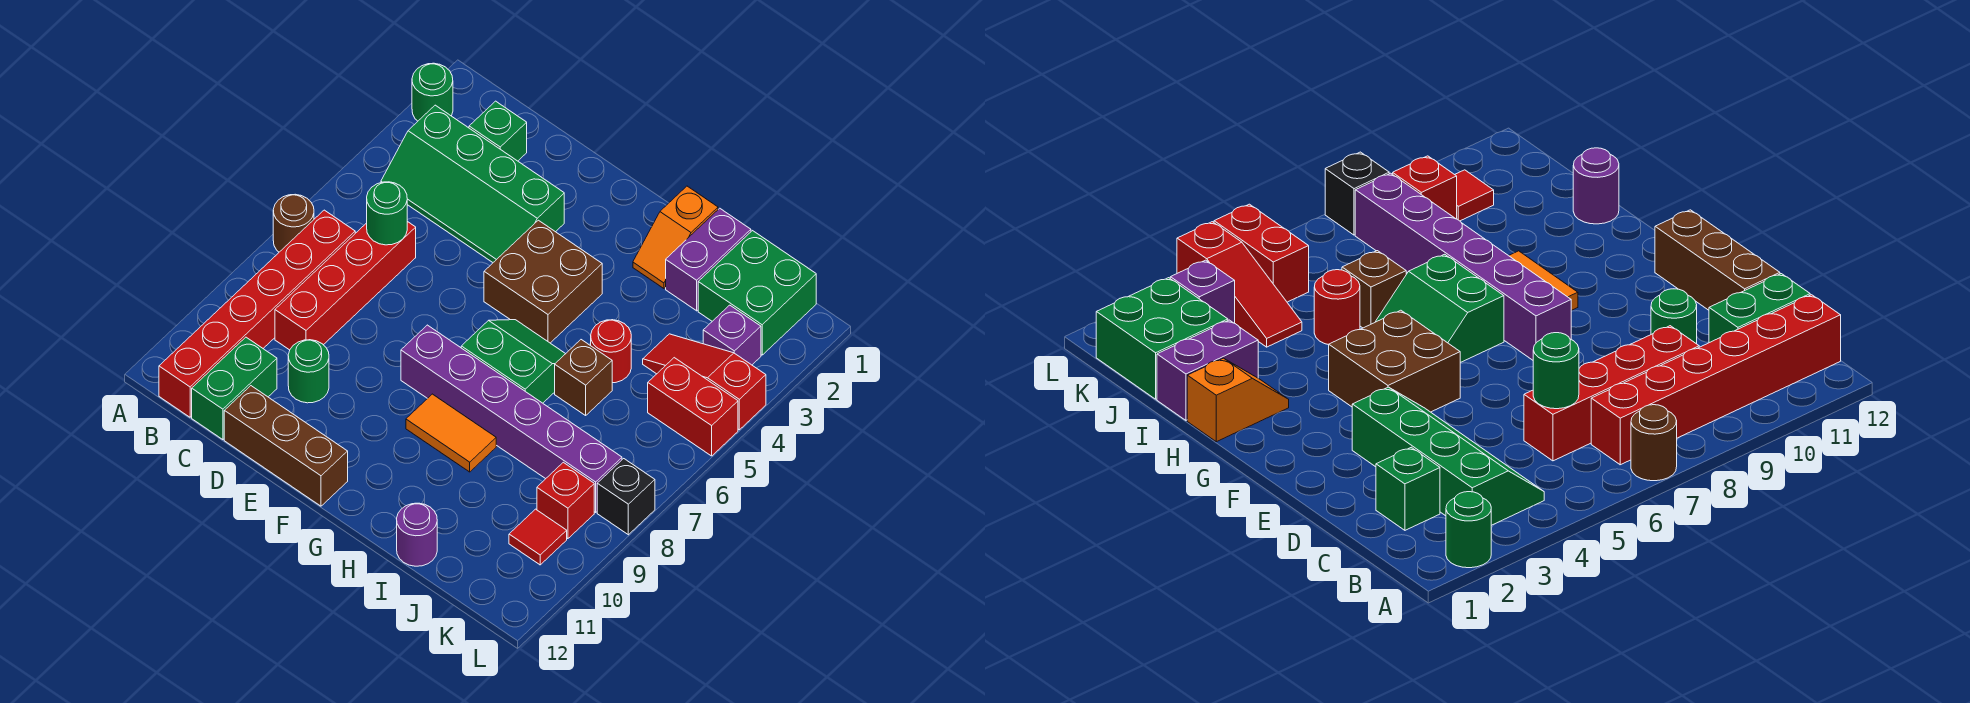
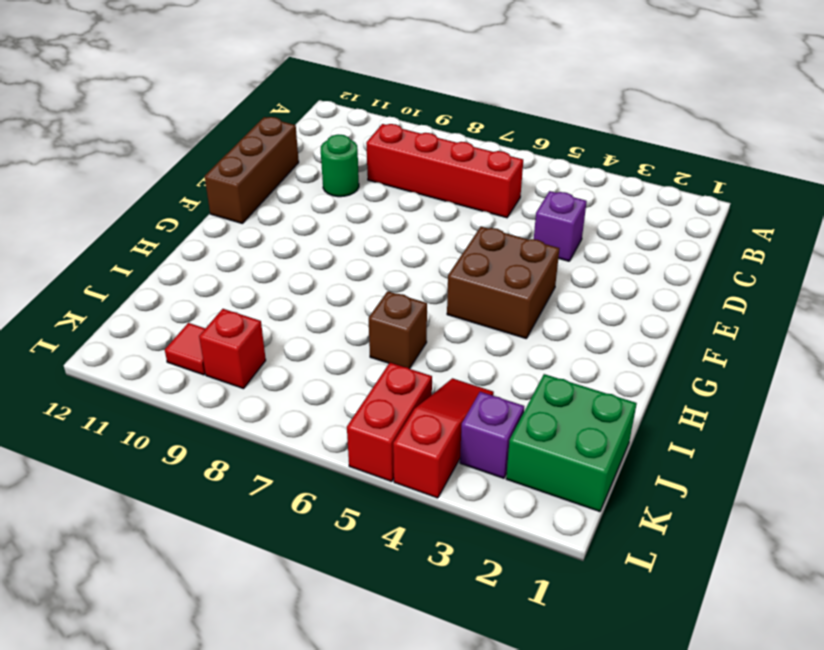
purple 1x1 brick [534,191,587,261] -> green 2x4 slope [381,105,564,262]
none -> green 1x1 round brick [412,63,453,121]
none -> brown 1x1 round brick [273,194,314,252]
none -> red 1x6 brick [159,210,355,417]

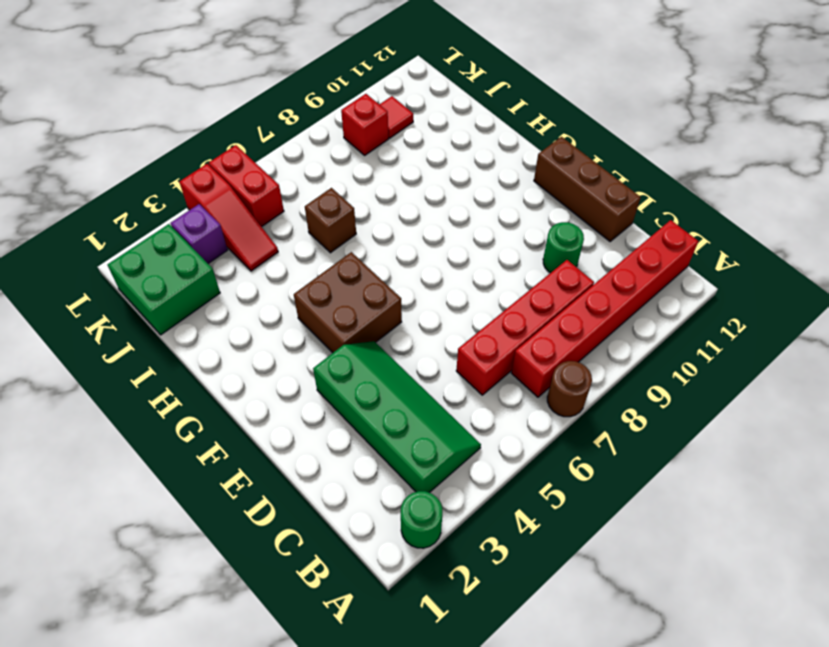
none -> green 1x1 brick [469,101,527,161]
none -> green 1x2 brick [192,337,277,440]
none -> purple 1x6 brick [401,325,622,512]

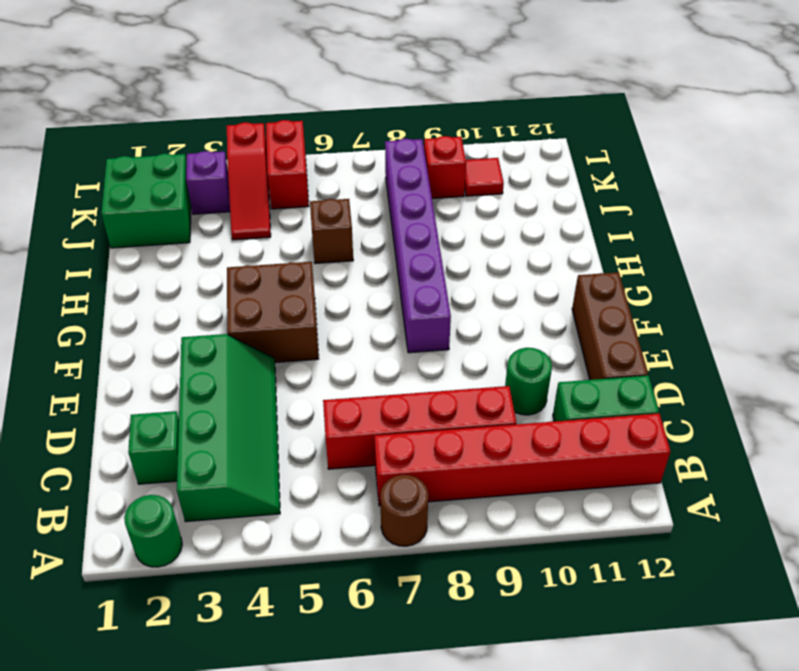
none -> green 2x2 slope [461,320,565,403]
none -> orange 1x2 tile [406,394,496,472]
none -> orange 1x2 slope [633,186,718,288]

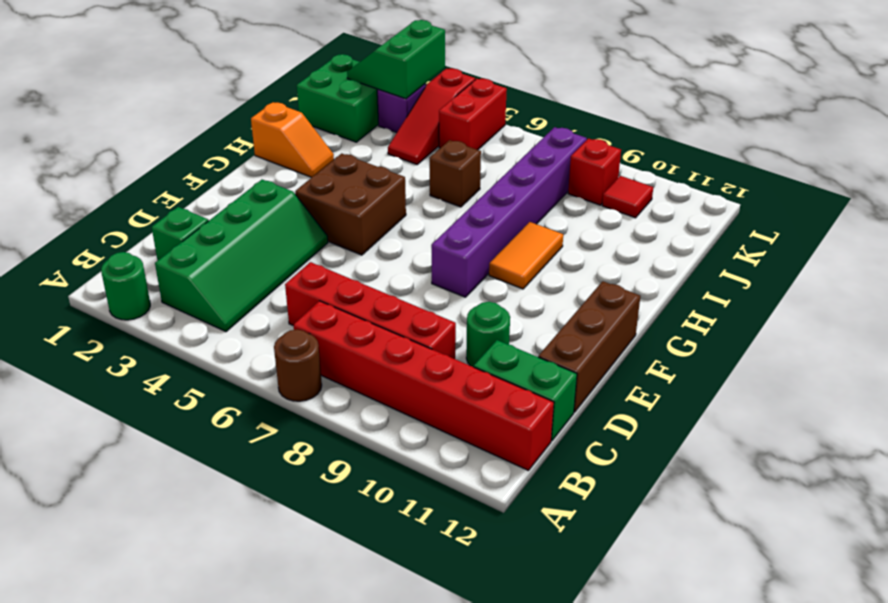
green 2x2 slope [347,20,445,99] -> green 2x2 slope moved to [461,320,565,403]
none -> purple 1x2 brick [666,208,751,311]
none -> red 1x1 round brick [591,320,631,383]
none -> purple 1x1 round brick [397,503,437,566]

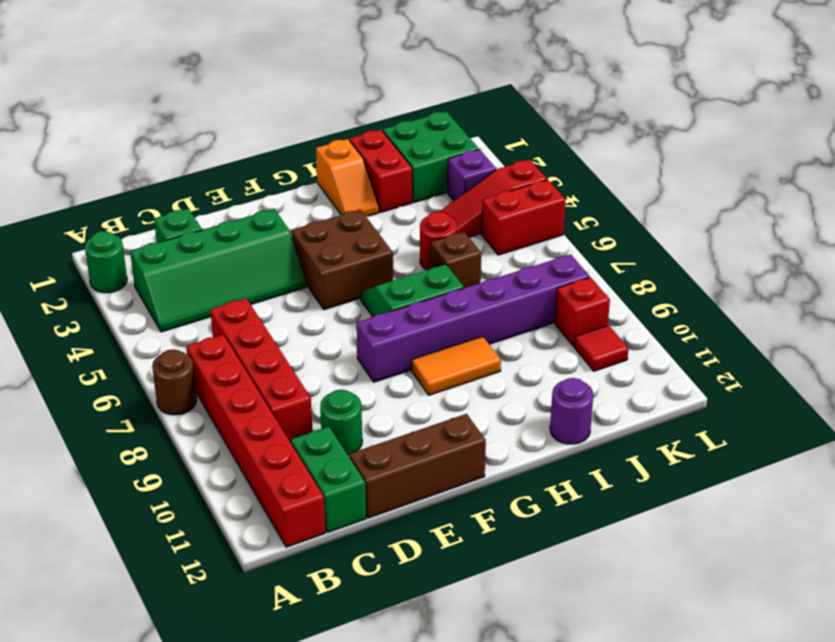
red 1x2 brick [350,130,412,212] -> purple 1x2 brick [666,208,751,311]
none -> black 1x1 brick [597,459,655,535]
none -> green 1x1 round brick [367,182,407,245]

